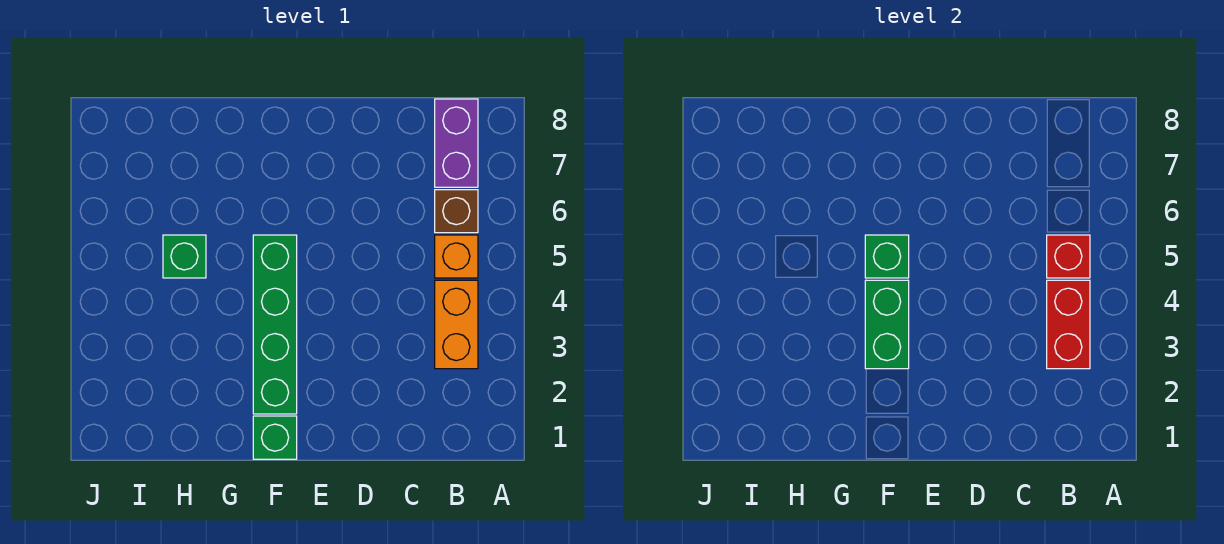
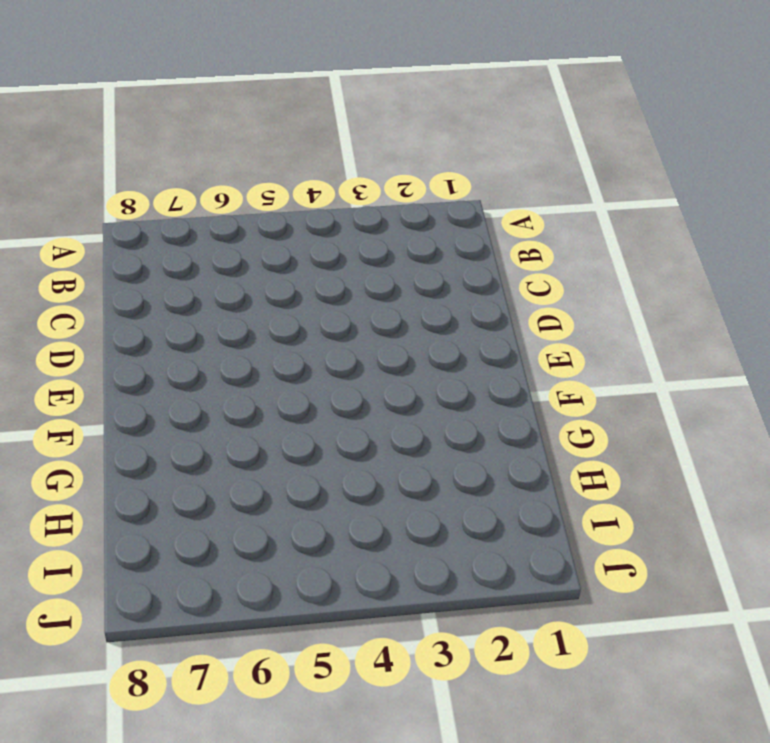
none -> orange 1x2 brick [435,280,478,369]
none -> orange 1x1 brick [435,235,478,278]

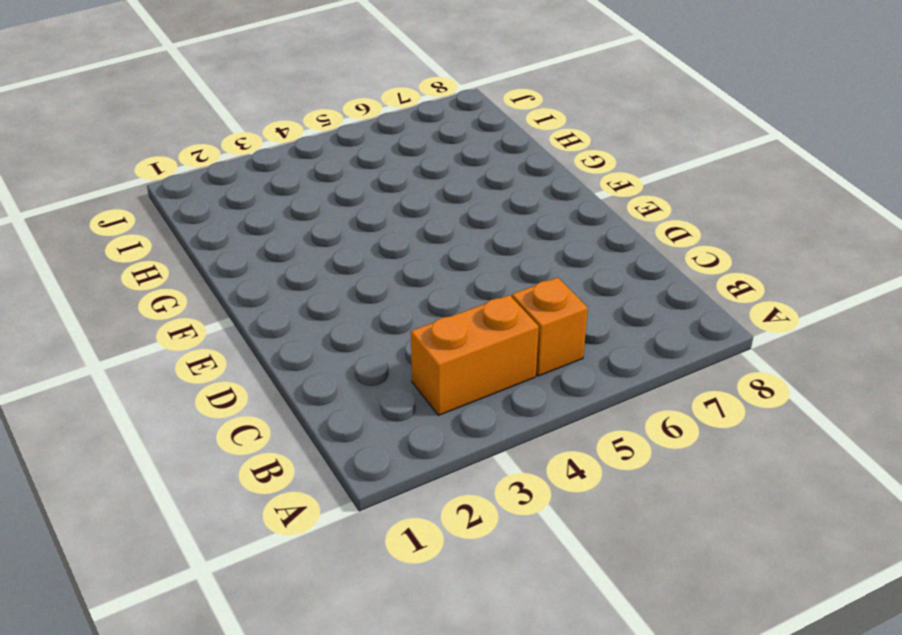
none -> brown 1x1 brick [435,190,478,233]
none -> purple 1x2 brick [435,99,478,187]

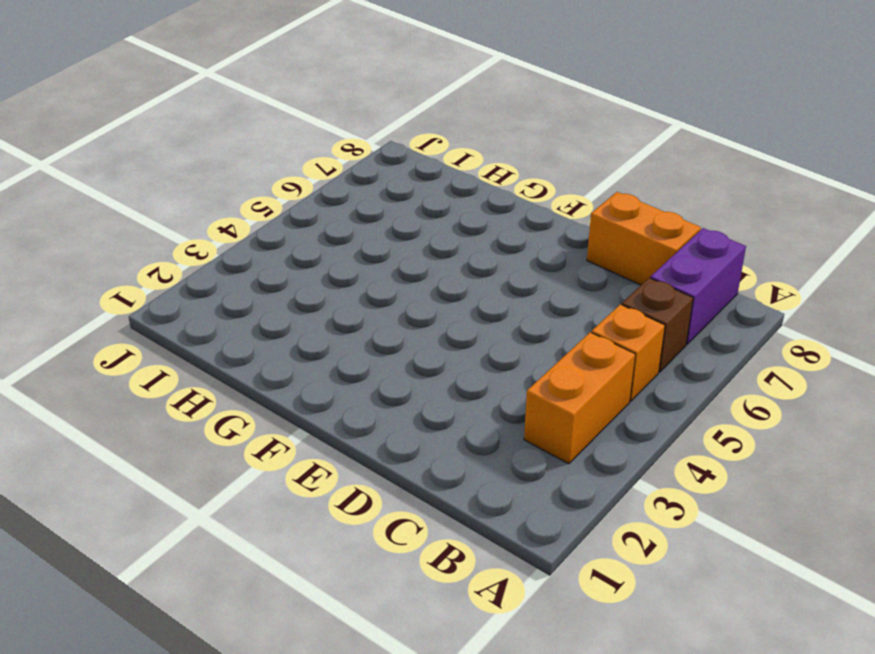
orange 1x2 brick [587,192,701,285] -> none
none -> green 1x1 brick [253,416,297,459]
none -> green 1x4 brick [253,235,297,414]

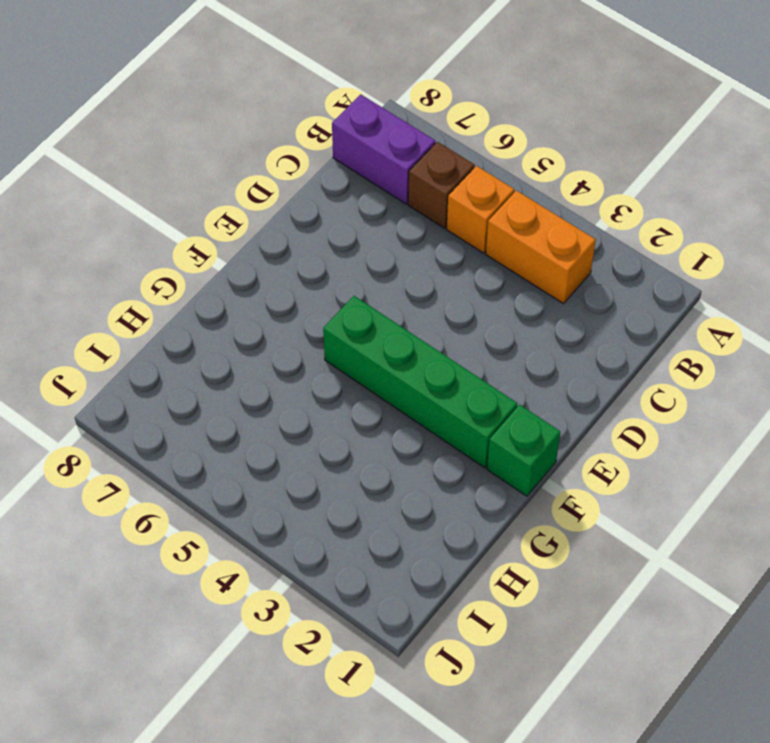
none -> green 1x1 brick [163,235,206,278]
none -> red 1x2 brick [1047,280,1090,369]

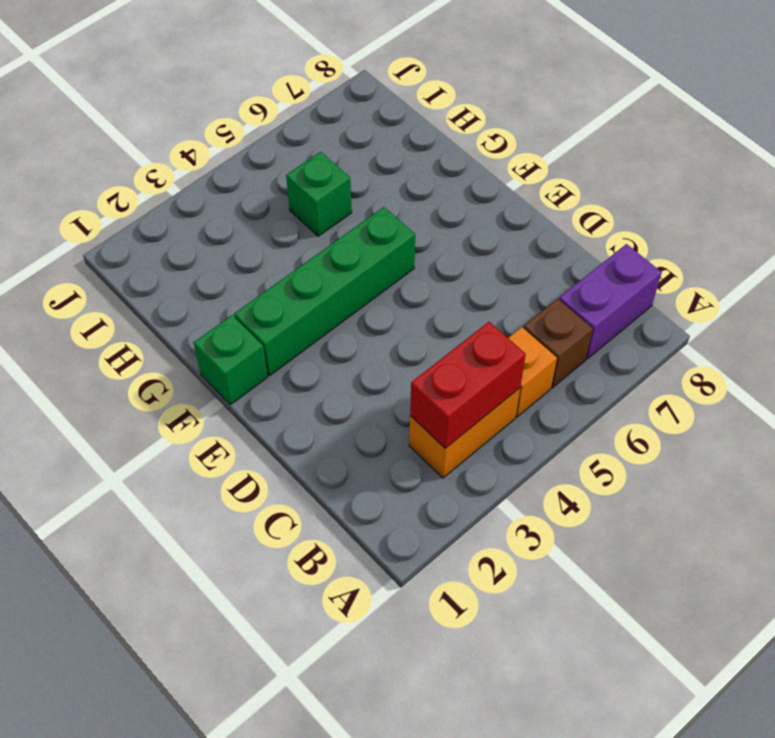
none -> red 1x1 brick [1047,235,1090,278]
none -> green 1x2 brick [865,280,909,369]

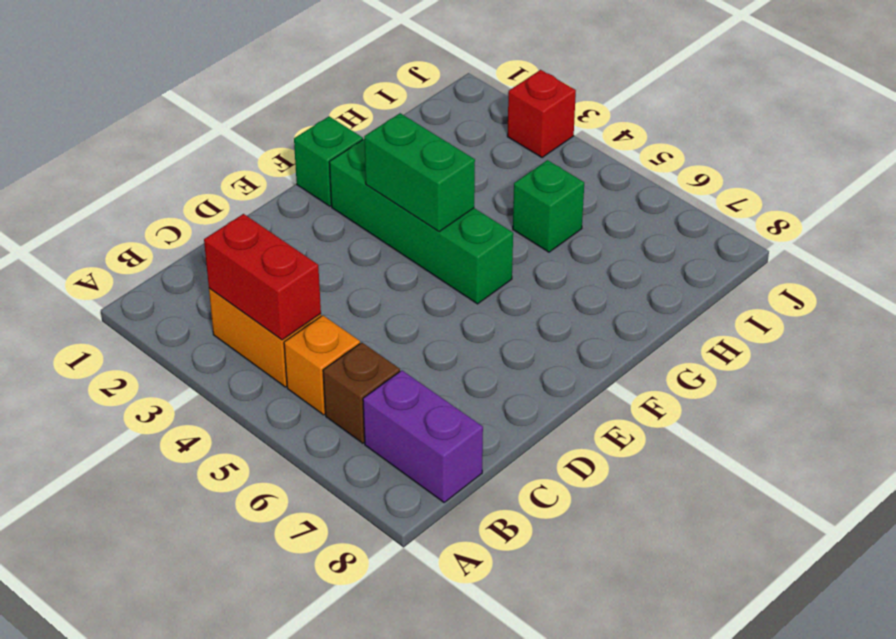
red 1x1 brick [507,70,576,158] -> red 1x1 brick moved to [1047,235,1090,278]
none -> green 1x1 brick [865,235,909,278]

